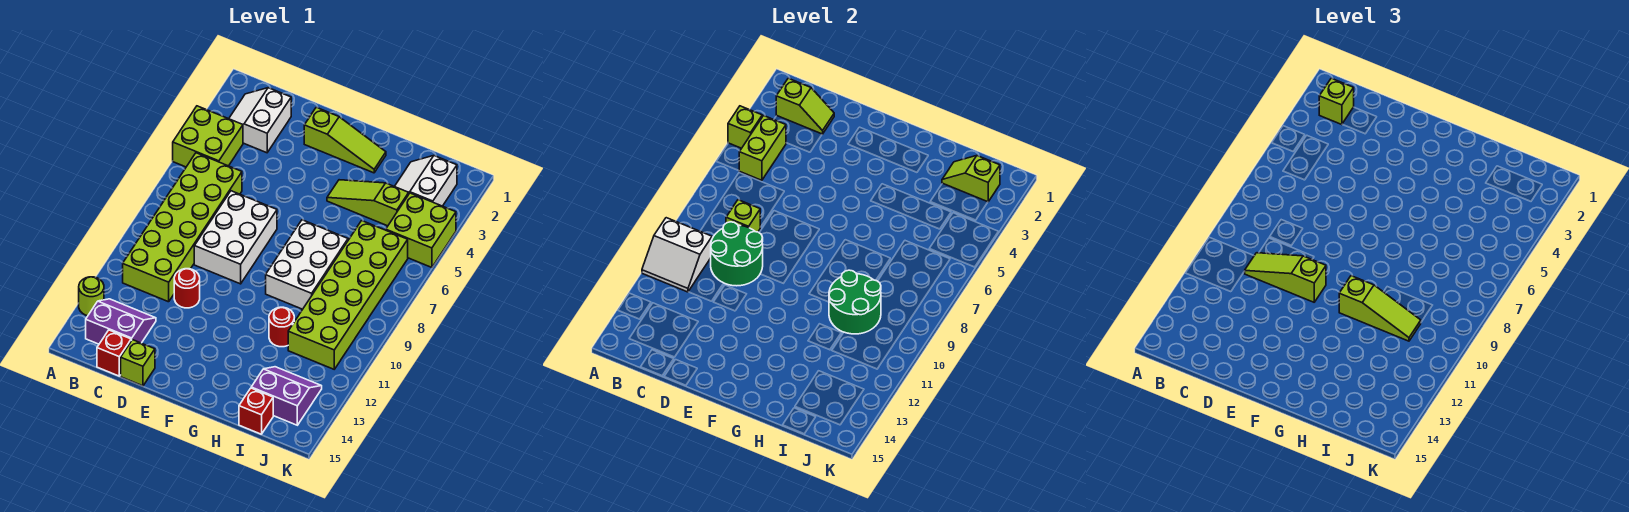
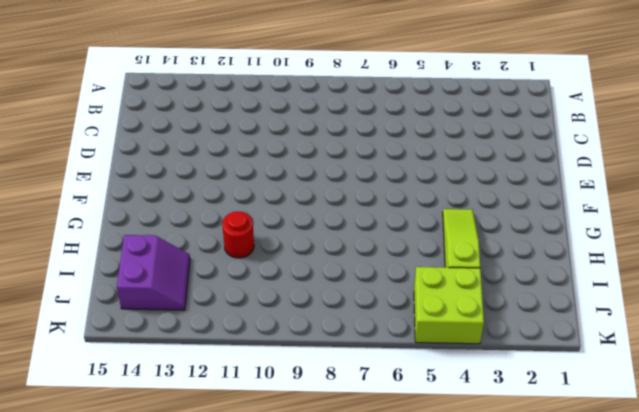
none -> lime 2x2 brick [173,106,243,167]
none -> lime 1x1 round brick [79,277,104,316]
none -> white 2x2 slope [229,88,291,153]

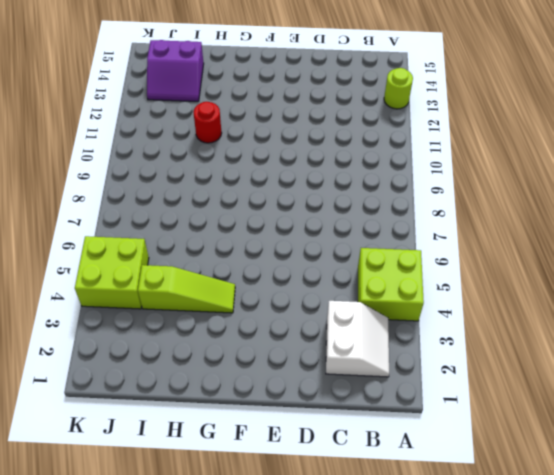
none -> lime 2x6 brick [123,153,242,302]
none -> purple 2x2 slope [86,299,156,344]
none -> red 1x1 brick [97,330,131,376]

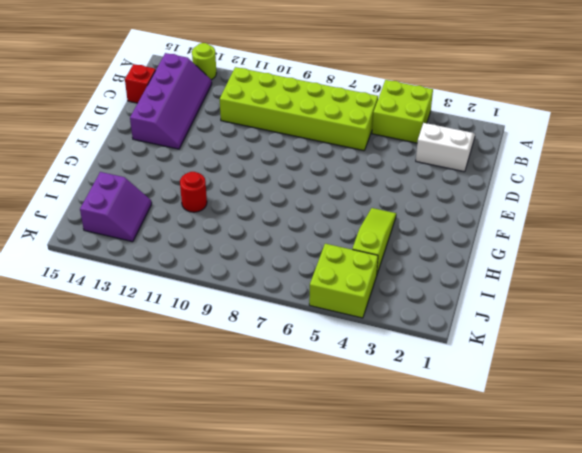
purple 2x4 slope [130,53,212,149] -> purple 2x2 slope [86,299,156,344]
none -> white 2x3 brick [194,191,277,284]
none -> red 1x1 round brick [174,269,200,308]
none -> lime 1x1 brick [121,340,155,386]

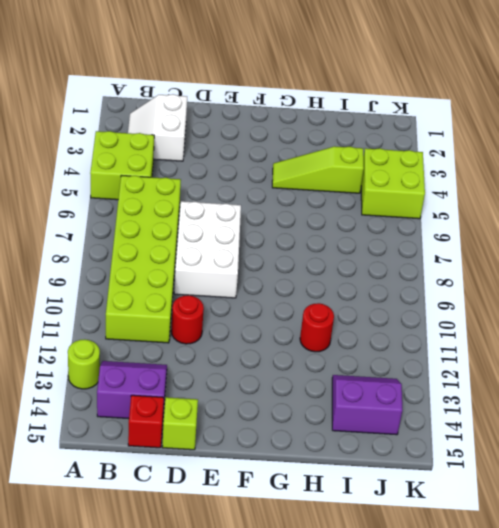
none -> lime 1x3 slope [304,107,386,173]
none -> white 2x3 brick [266,220,348,309]
none -> white 2x2 slope [395,156,457,206]

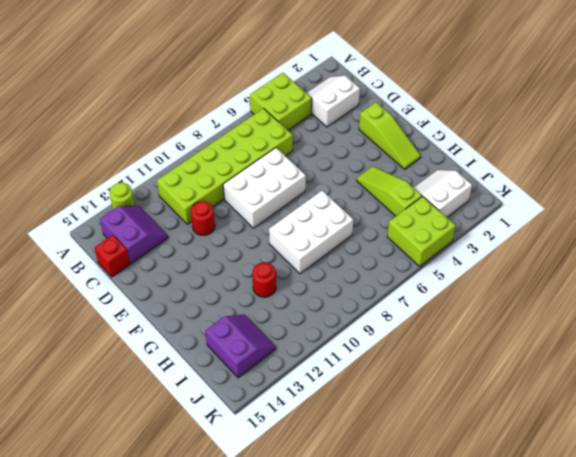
none -> lime 1x1 brick [121,340,155,386]
none -> lime 2x6 brick [288,221,408,369]
none -> red 1x1 brick [239,388,273,434]

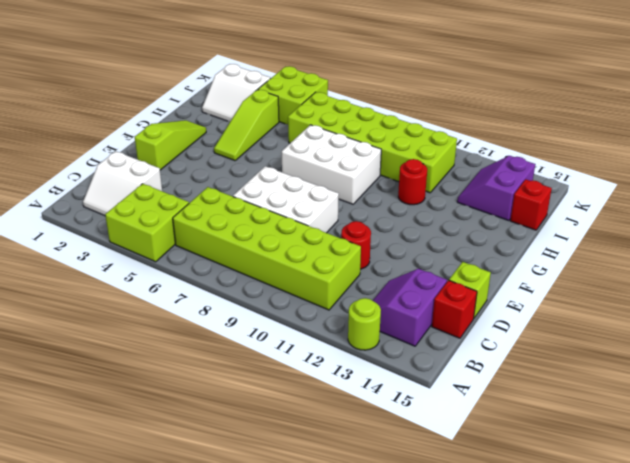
none -> lime 1x1 brick [728,106,762,148]
none -> white 2x2 slope [642,218,712,292]
none -> lime 1x2 slope [776,78,834,134]

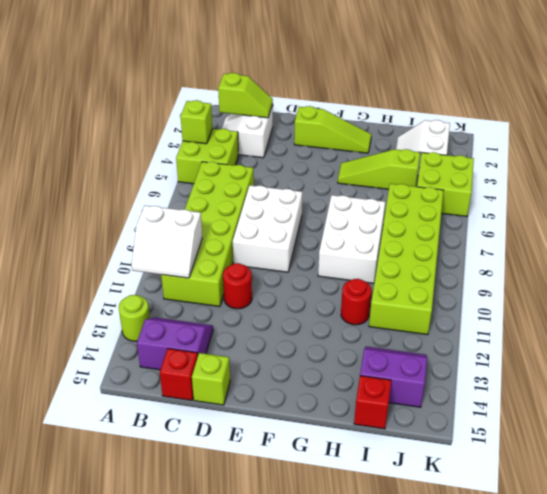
none -> lime 1x2 brick [739,116,786,180]
none -> lime 1x1 brick [726,200,760,232]
none -> green 2x2 round brick [711,222,763,286]

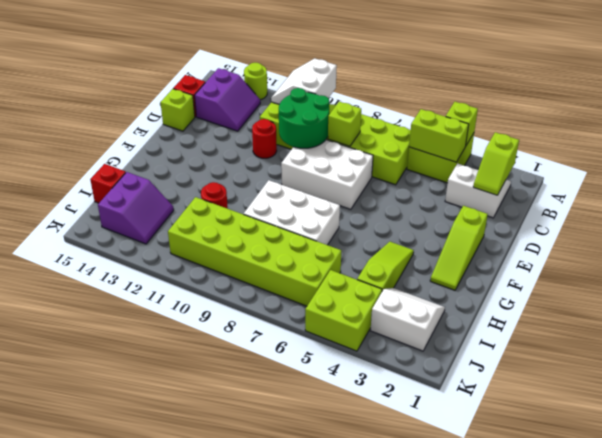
none -> green 2x2 round brick [829,270,881,334]
none -> lime 1x2 slope [942,156,1000,202]
none -> lime 1x1 brick [1319,78,1354,125]

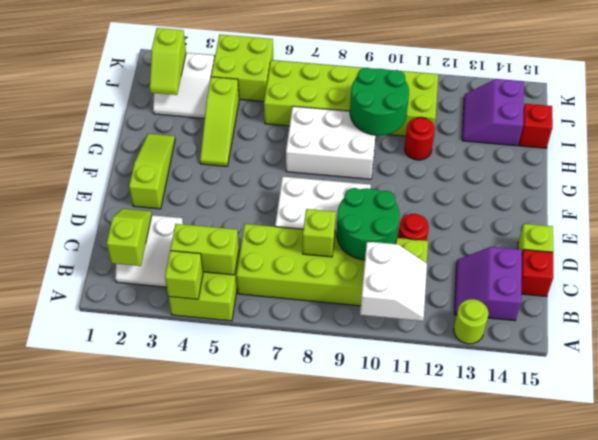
none -> lime 1x1 brick [1319,78,1354,125]
none -> lime 1x3 slope [1245,253,1326,302]
none -> lime 1x3 slope [1339,276,1421,341]

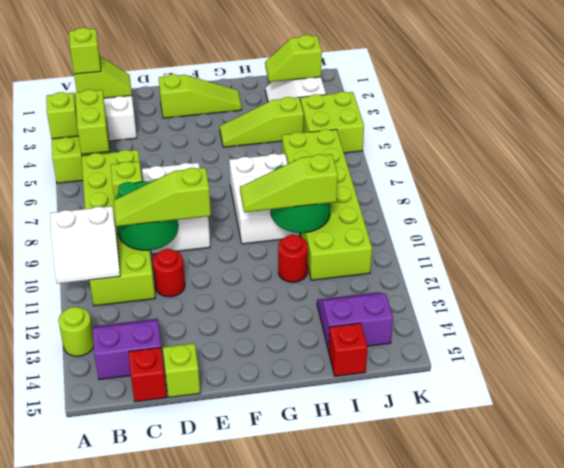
lime 1x3 slope [240,154,338,212] -> lime 1x3 slope turned to [1339,276,1421,341]

